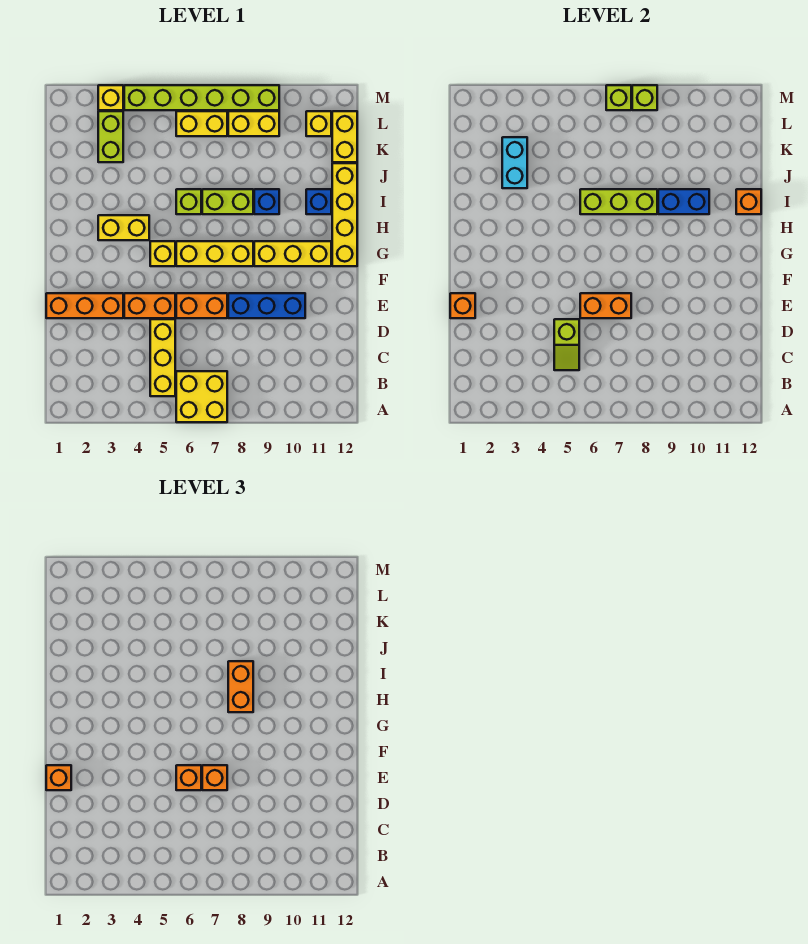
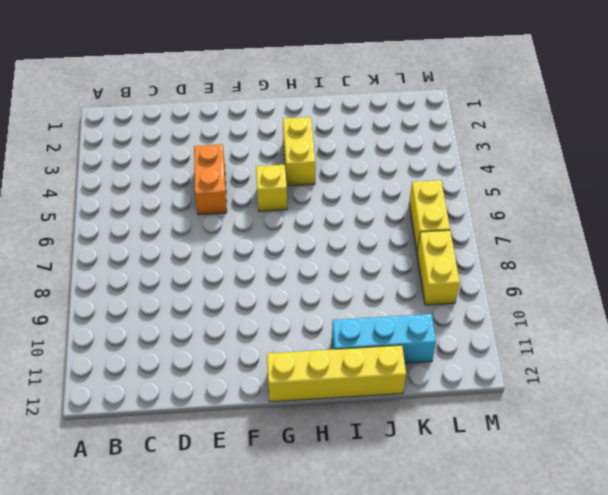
cyan 1x3 brick [332,314,436,363] -> blue 1x1 brick [306,189,331,214]
none -> yellow 2x2 brick [176,371,227,422]
none -> yellow 1x3 brick [150,319,175,396]
none -> orange 1x3 brick [46,293,123,318]
none -> orange 1x2 brick [176,293,227,318]

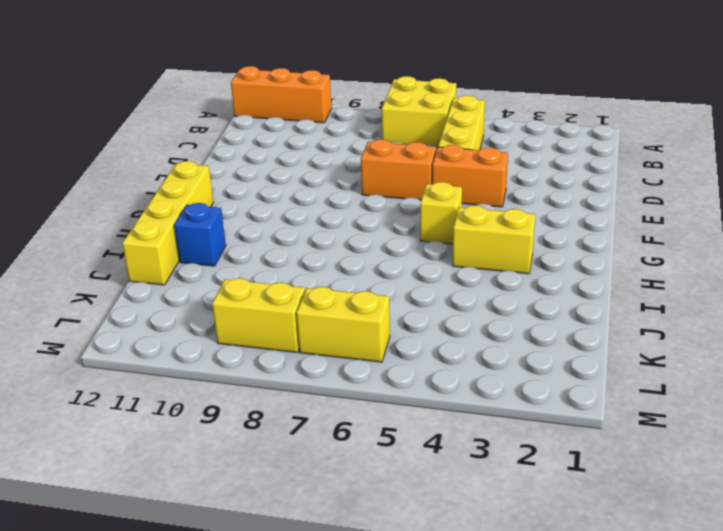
orange 1x3 brick [231,66,332,123] -> orange 1x3 brick moved to [46,293,123,318]
none -> blue 1x3 brick [228,293,305,318]
none -> yellow 1x3 brick [176,241,253,266]
none -> yellow 1x3 brick [254,241,331,266]
none -> lime 1x1 brick [176,189,201,214]

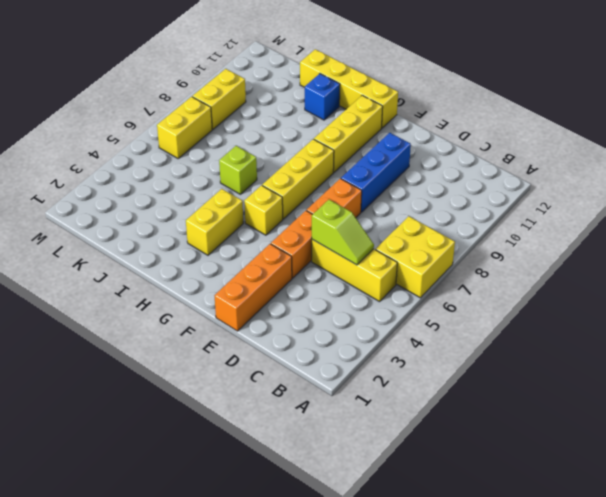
none -> lime 1x2 brick [202,189,253,214]
none -> blue 1x1 brick [254,189,279,214]
none -> lime 1x2 brick [98,111,123,162]
none -> yellow 1x2 brick [332,111,357,162]

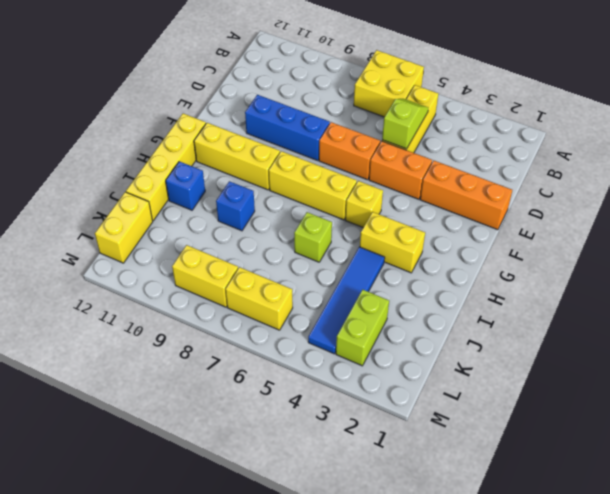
blue 1x4 tile [308,247,385,354] -> none
none -> lime 1x2 brick [202,189,253,214]
none -> yellow 1x1 brick [306,111,331,136]
none -> yellow 1x1 brick [98,85,123,110]
none -> lime 1x6 brick [124,85,279,110]

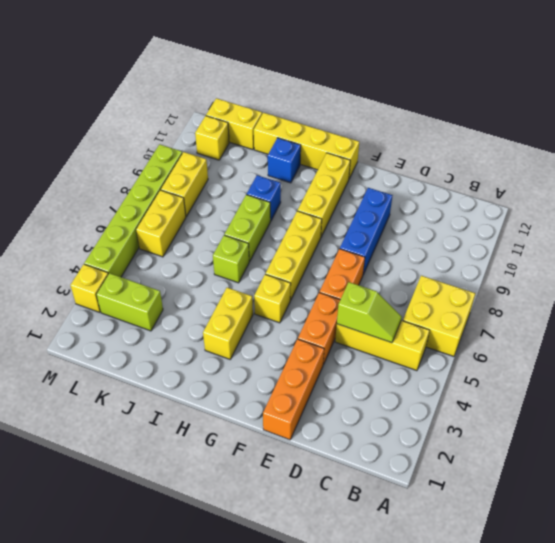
none -> orange 1x1 brick [450,293,475,318]
none -> orange 1x2 brick [580,293,631,318]
none -> lime 1x3 brick [580,189,657,214]
none -> blue 1x2 brick [658,189,709,214]

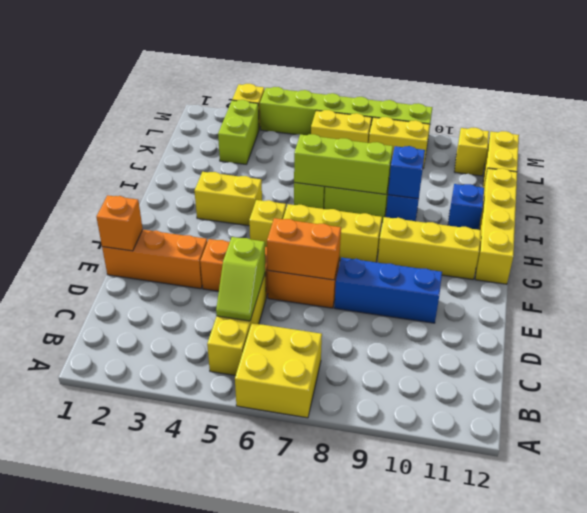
blue 1x1 brick [388,146,425,199] -> blue 1x2 brick [658,189,709,214]
none -> orange 1x1 brick [736,189,761,214]
none -> cyan 1x2 brick [502,137,527,188]
none -> lime 1x1 brick [606,85,631,110]
none -> lime 1x1 brick [632,85,657,110]

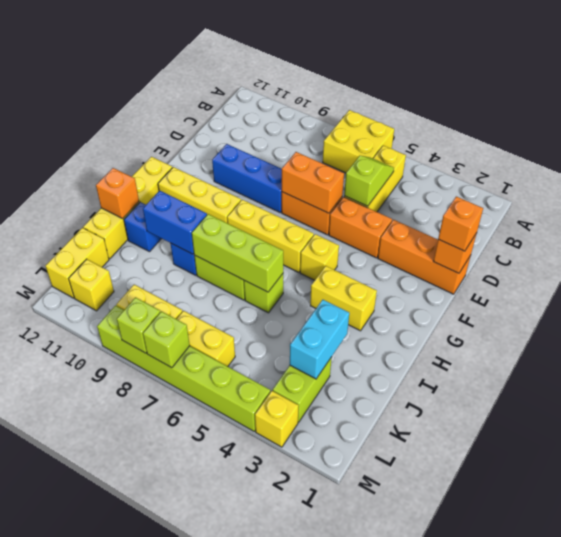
none -> orange 1x1 brick [176,765,201,790]
none -> orange 1x1 brick [202,765,227,790]
none -> orange 1x2 brick [228,661,253,712]

